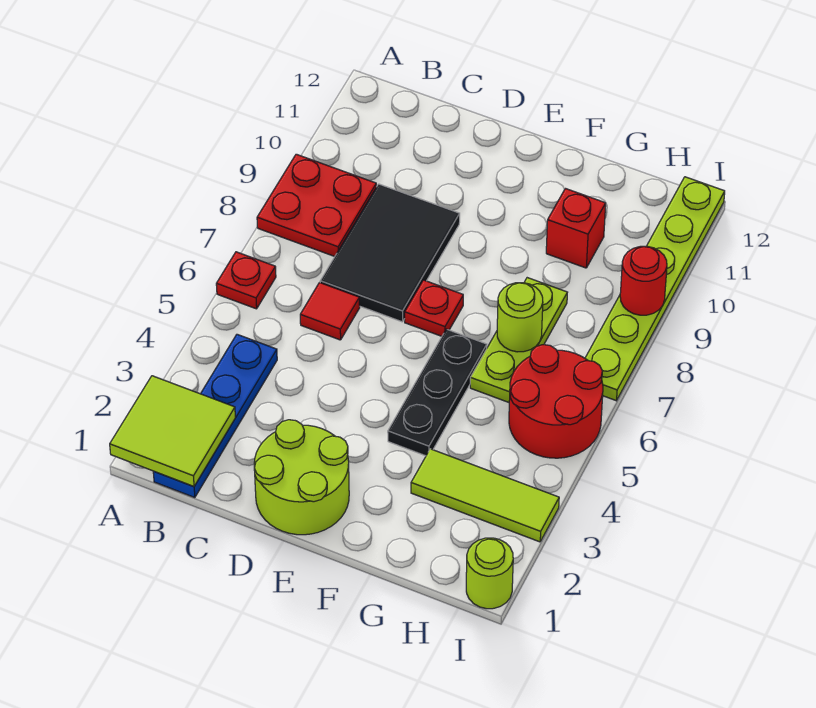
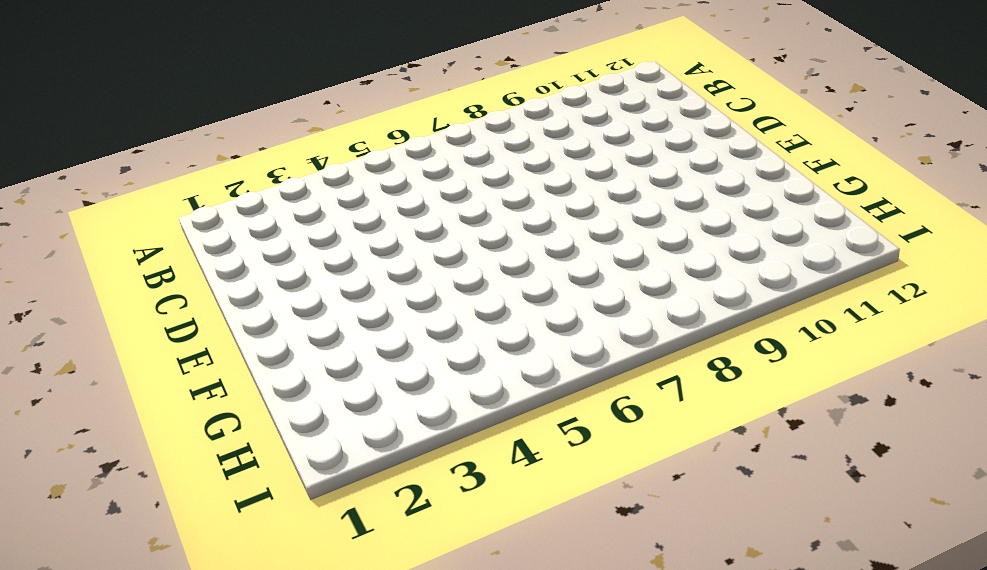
none -> red 1x1 plate [216,252,276,309]
none -> red 2x2 plate [257,154,376,256]
none -> blue 1x4 plate [153,334,277,498]

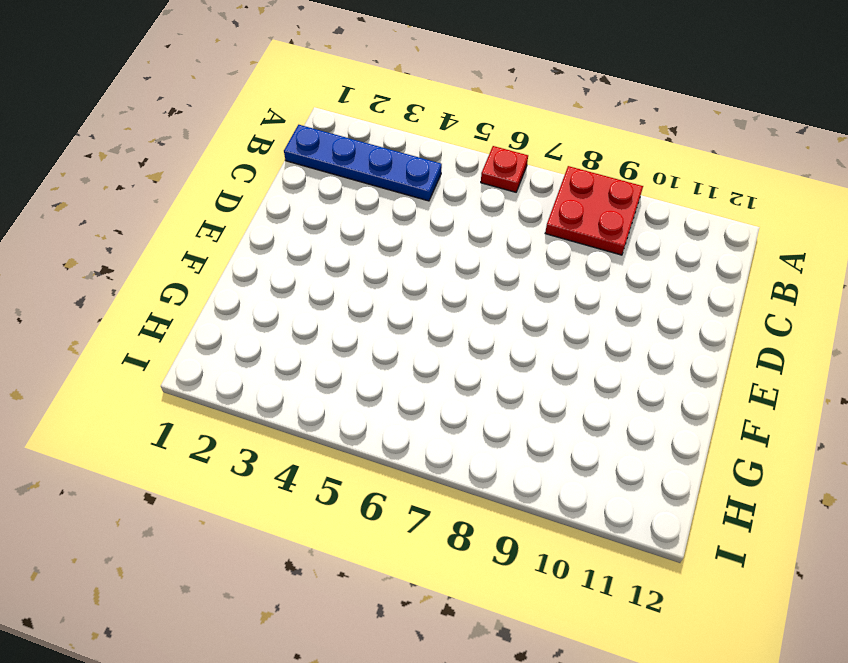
none -> red 1x1 tile [300,283,360,340]
none -> black 2x3 tile [320,184,460,322]
none -> lime 2x2 round brick [254,420,349,535]

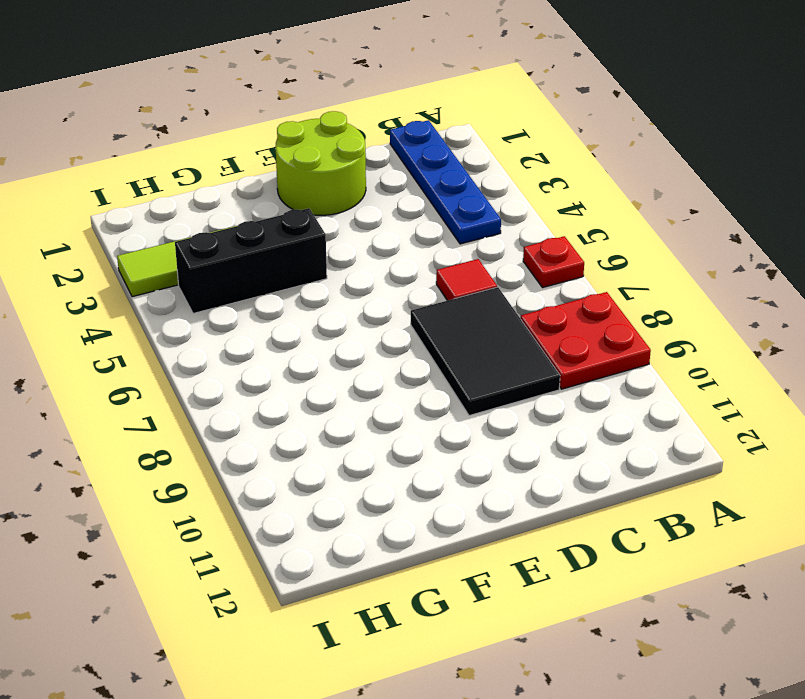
black 1x3 brick [175,208,327,314] -> black 1x3 plate [388,329,487,456]
none -> red 1x1 plate [405,280,463,336]
none -> lime 1x3 plate [470,278,567,402]
none -> red 1x1 brick [546,189,606,268]

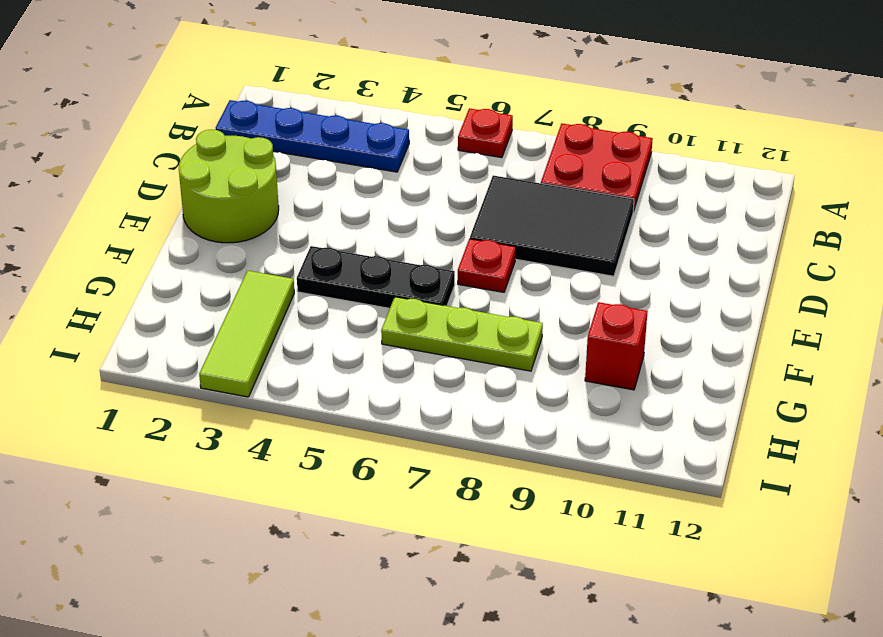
none -> red 1x1 tile [300,283,360,340]
none -> red 2x2 round brick [509,345,603,458]
none -> lime 1x1 round brick [466,538,513,609]

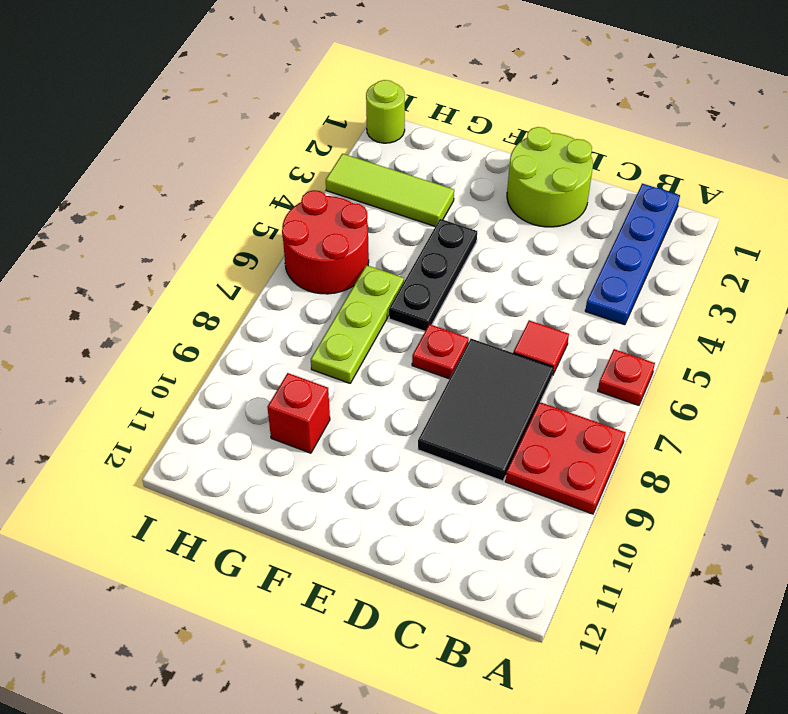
none -> lime 1x6 plate [585,177,725,401]
none -> lime 2x2 tile [110,376,235,487]
none -> lime 1x1 round brick [497,283,543,352]

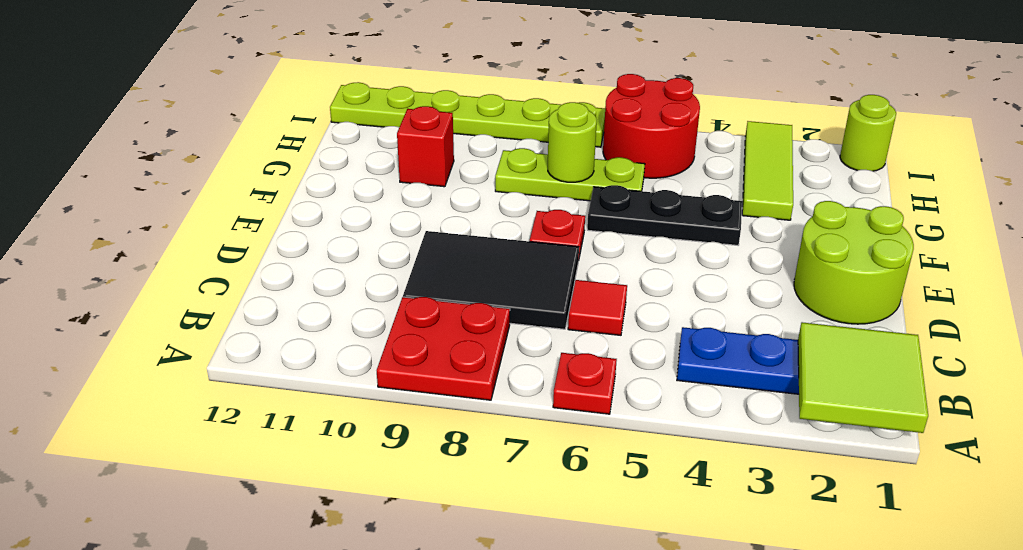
none -> red 1x1 round brick [620,246,667,315]

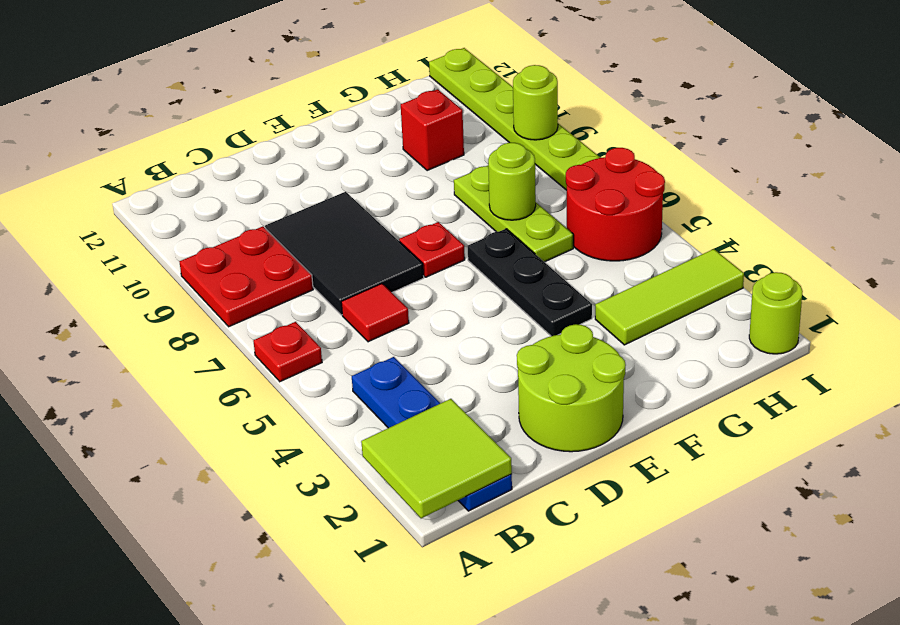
lime 1x1 round brick [513,65,558,140] -> red 1x1 round brick [620,246,667,315]

